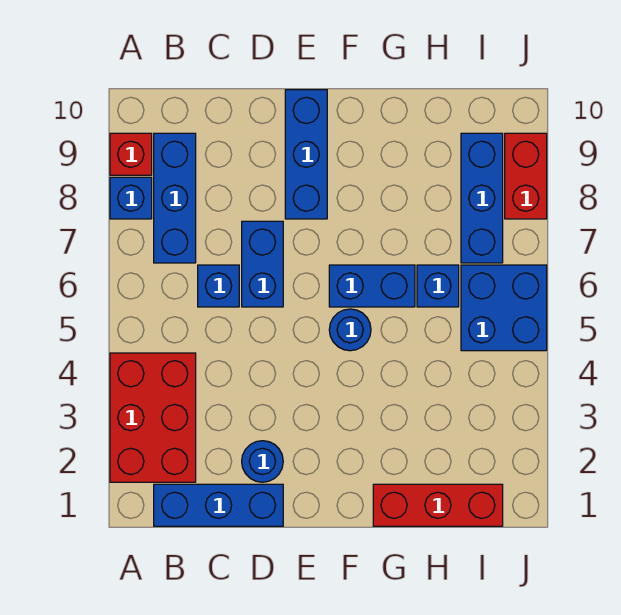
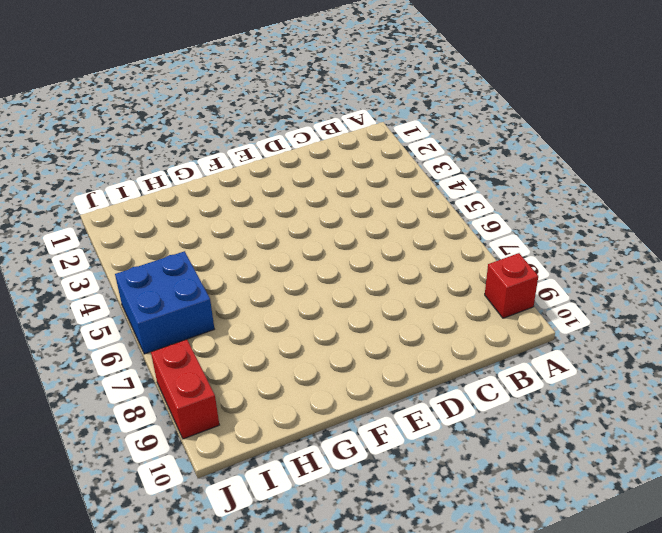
none -> red 2x3 brick [110,353,196,482]
none -> blue 1x1 brick [110,177,152,219]
none -> blue 1x3 brick [154,484,283,526]

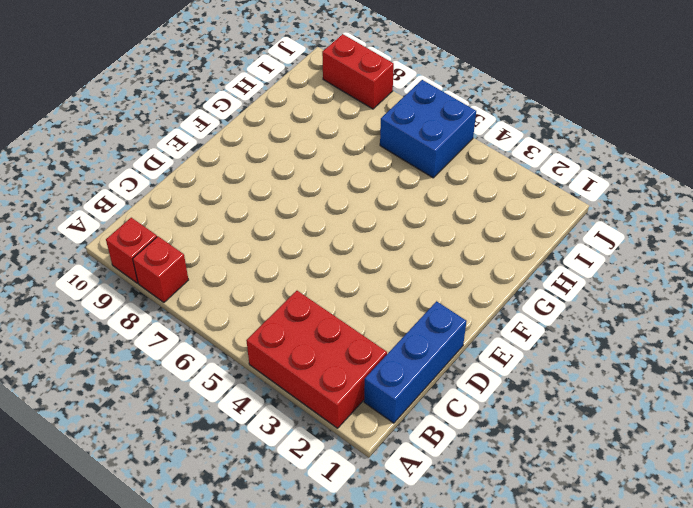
red 1x1 brick [133,236,188,302] -> blue 1x1 brick [110,177,152,219]
none -> blue 1x3 brick [154,133,196,263]
none -> blue 1x1 brick [198,265,239,307]
none -> blue 1x1 round brick [242,441,283,482]

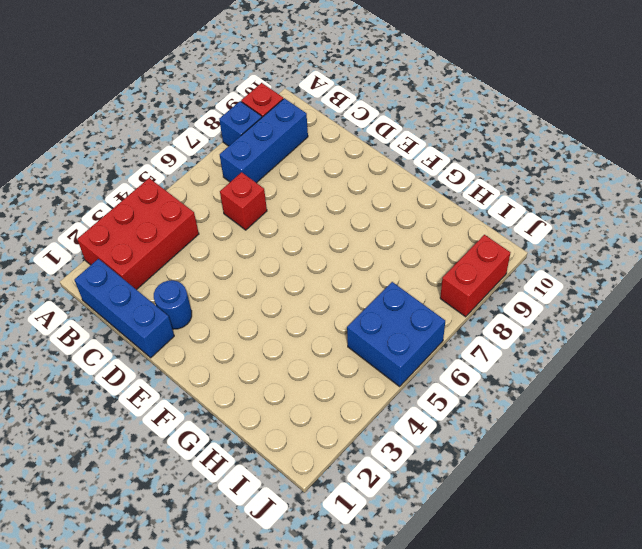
red 1x1 brick [220,172,267,230] -> blue 1x1 brick [198,265,239,307]
none -> blue 1x2 brick [242,221,283,307]
none -> blue 1x3 brick [285,90,327,219]
none -> blue 1x1 round brick [329,309,371,351]

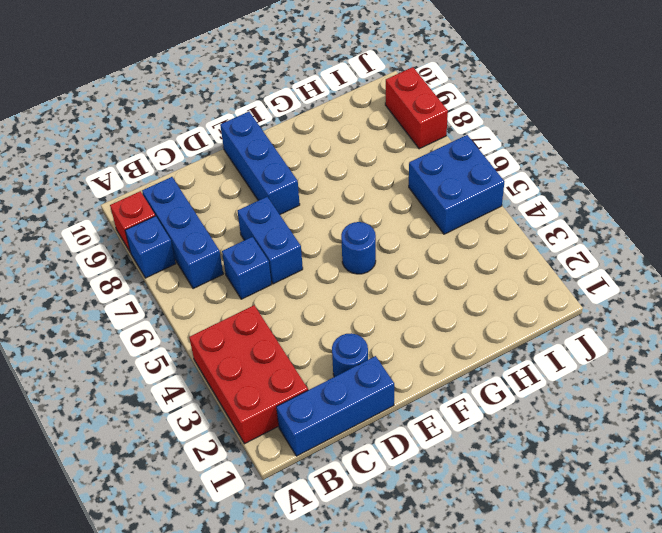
none -> blue 1x2 brick [329,265,415,307]
none -> red 1x3 brick [373,484,503,526]
none -> blue 1x1 brick [417,265,459,307]

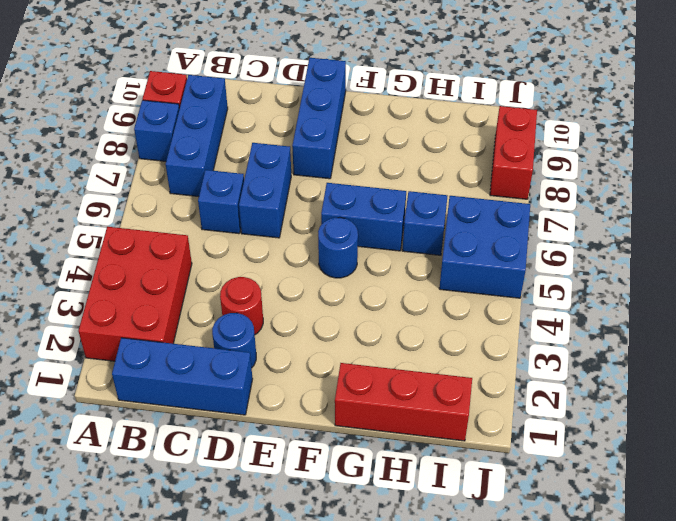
red 1x1 round brick [220,277,263,335] -> none
none -> blue 1x3 brick [461,133,503,263]

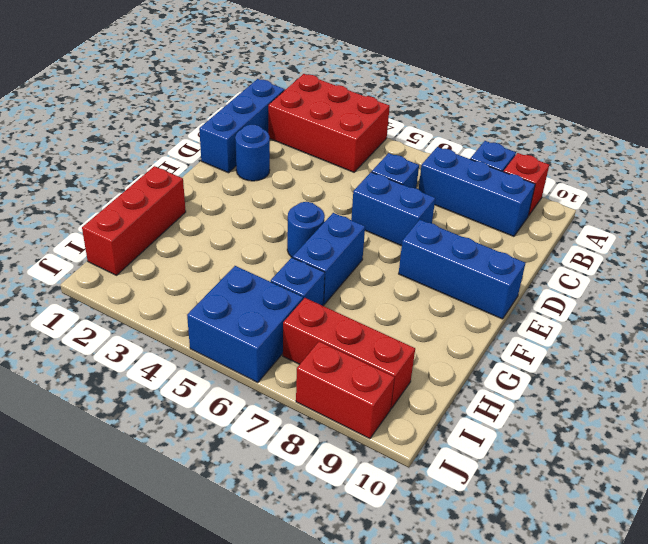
red 1x3 brick [283,298,415,409] -> blue 1x3 brick [461,133,503,263]

